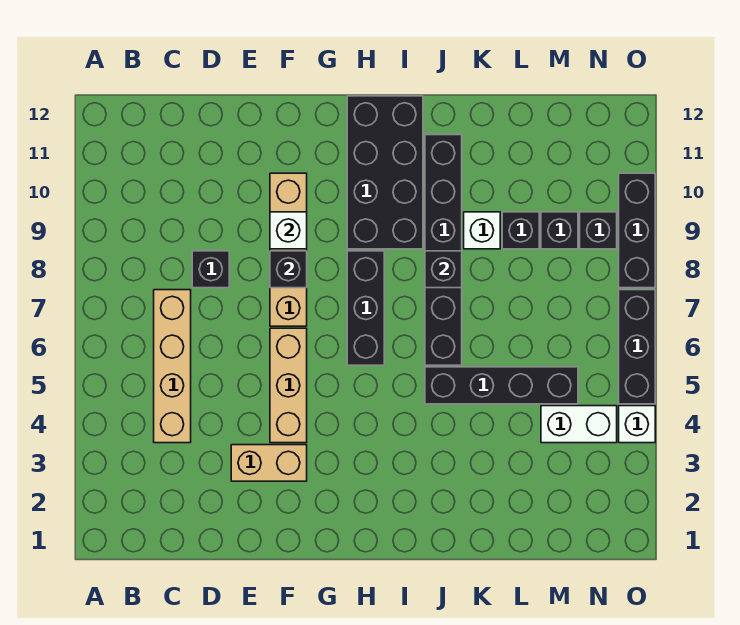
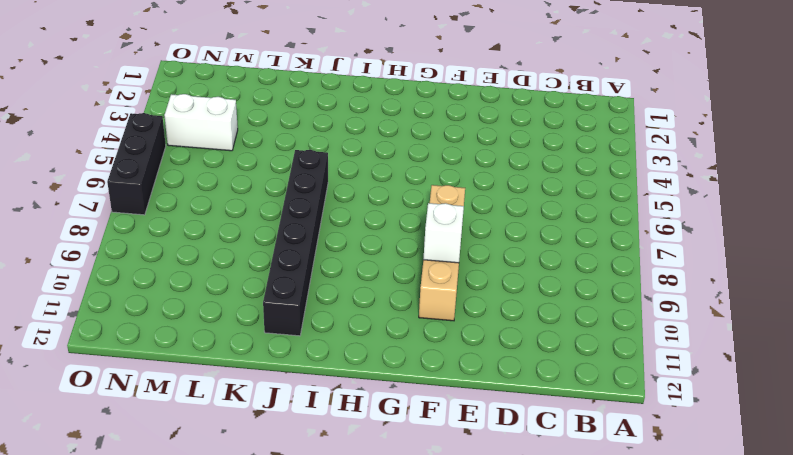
none -> tan 1x4 brick [154,290,191,443]
none -> black 1x1 brick [192,251,229,288]
none -> tan 1x2 brick [231,445,307,481]

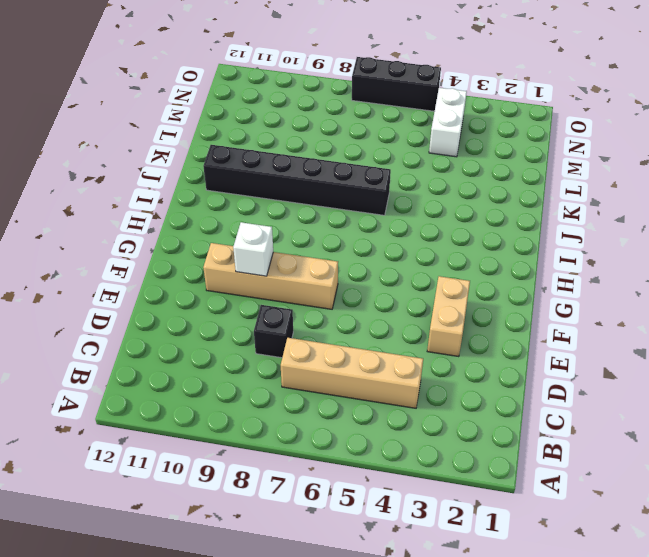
none -> tan 1x3 brick [270,328,307,443]
none -> black 1x3 brick [347,251,384,365]
none -> black 2x4 brick [347,96,423,249]

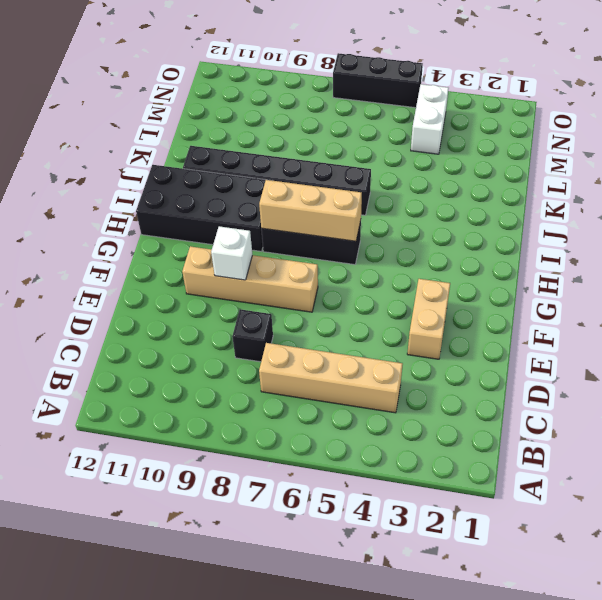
tan 1x3 brick [259,180,362,241] -> tan 1x3 brick moved to [270,328,307,443]
none -> black 1x4 brick [425,367,578,404]
none -> white 1x1 brick [464,212,500,249]
none -> black 1x1 brick [502,212,539,249]

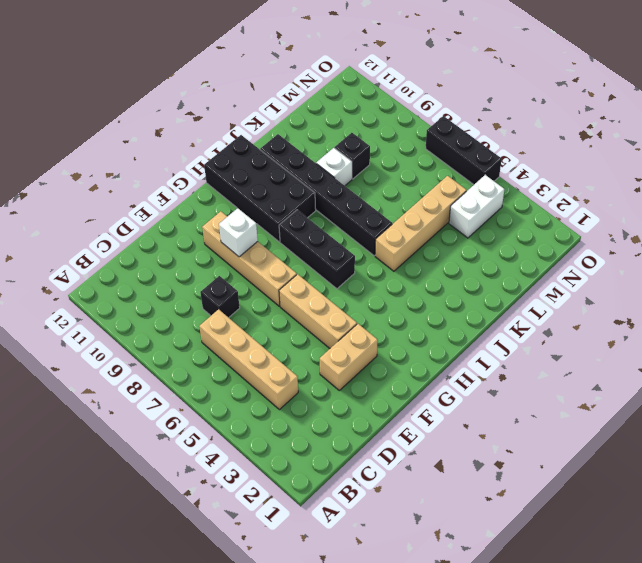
tan 1x4 brick [375,176,467,271] -> black 1x4 brick [425,367,578,404]
none -> black 1x1 brick [541,212,578,249]
none -> black 1x1 brick [580,212,617,249]
none -> white 1x1 brick [619,406,655,443]

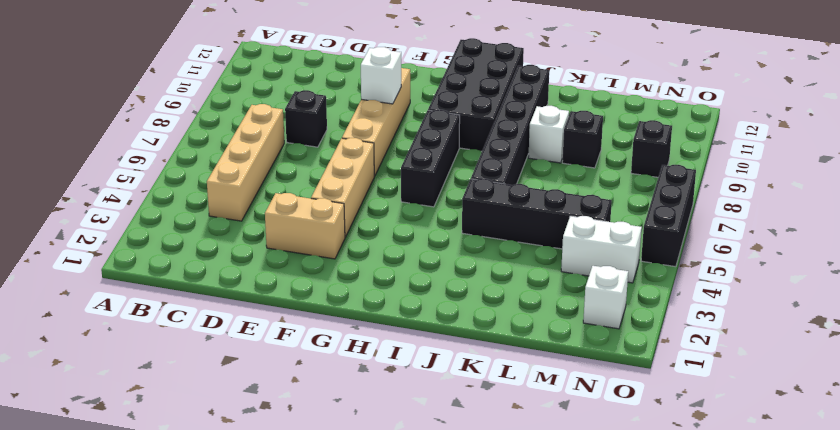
white 1x1 brick [583,266,628,329] -> white 1x1 brick moved to [619,406,655,443]
none -> black 1x1 brick [541,212,578,249]
none -> black 1x3 brick [619,173,655,288]
none -> black 1x1 brick [270,251,307,288]

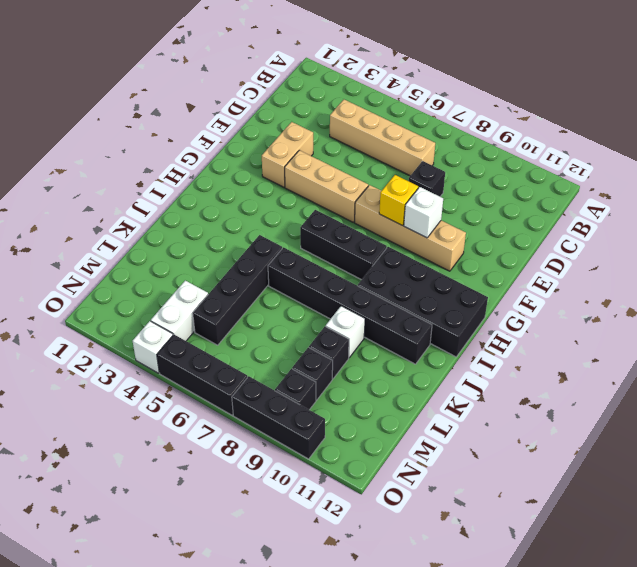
yellow 1x1 brick [379,175,418,225] -> black 1x1 brick [270,251,307,288]
none -> black 1x1 brick [425,251,462,288]

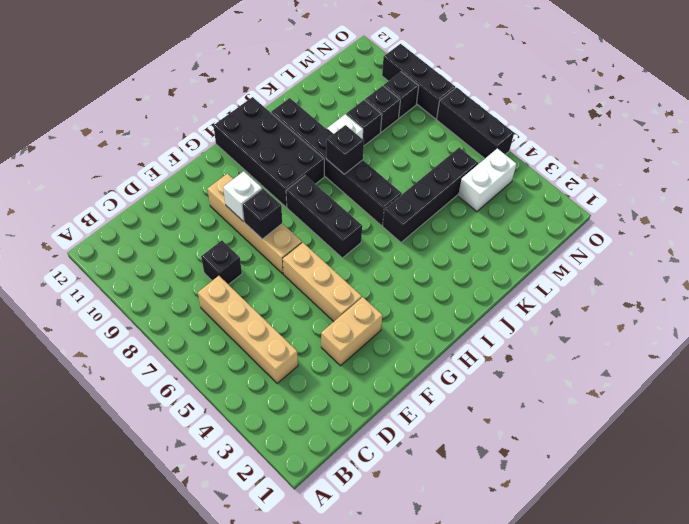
none -> white 1x1 brick [619,406,655,443]

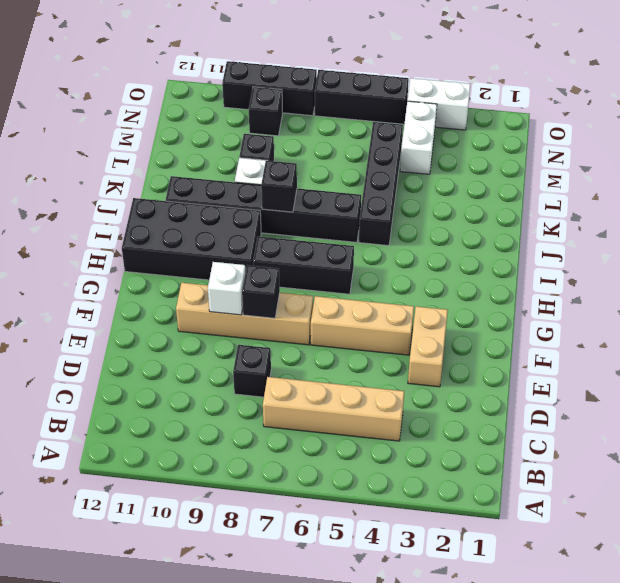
white 1x2 brick [407,78,470,130] -> white 1x1 brick [619,406,655,443]
none -> black 1x1 brick [541,212,578,249]

